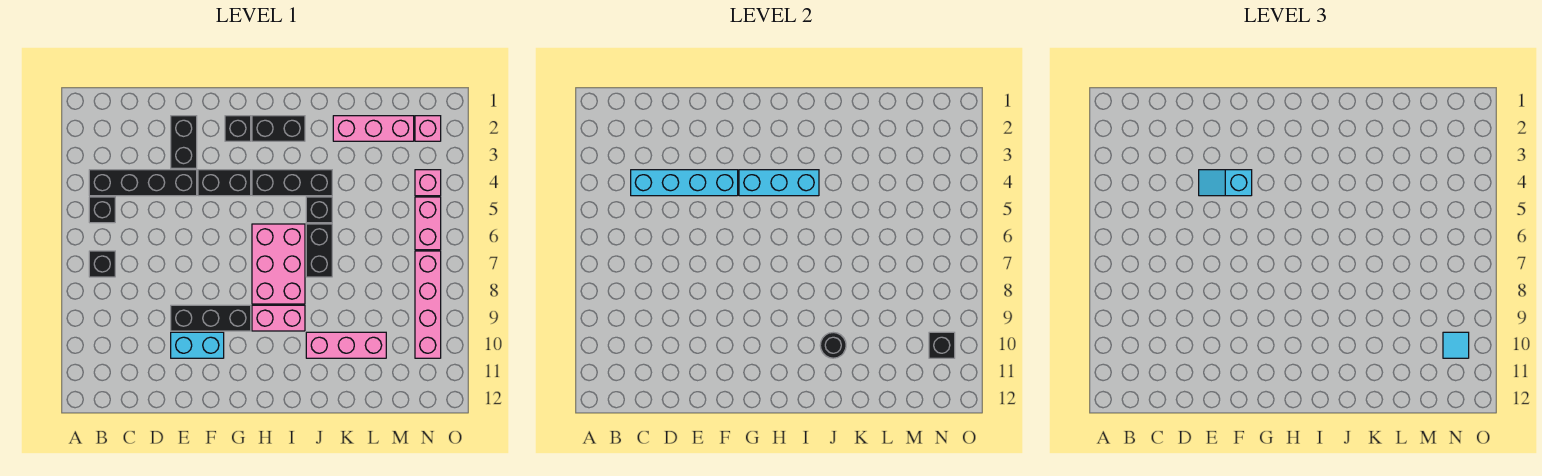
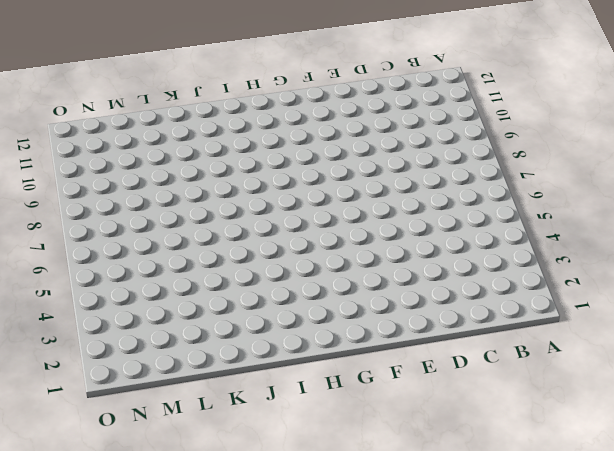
none -> black 1x4 brick [89,170,197,196]
none -> black 1x1 brick [89,197,115,223]
none -> black 1x1 brick [89,251,115,277]

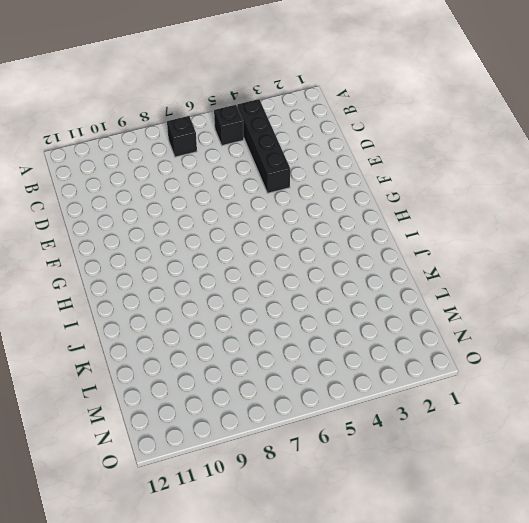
none -> black 1x2 brick [171,116,197,168]
none -> black 1x3 brick [171,305,251,331]
none -> cyan 1x2 brick [171,332,224,358]

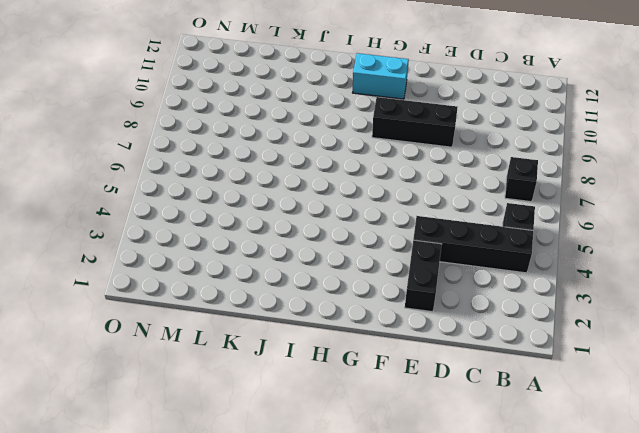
cyan 1x2 brick [353,53,409,99] -> cyan 1x2 brick moved to [171,332,224,358]
none -> black 1x2 brick [198,170,251,196]
none -> black 1x1 brick [225,116,251,141]
none -> black 1x2 brick [252,116,305,141]

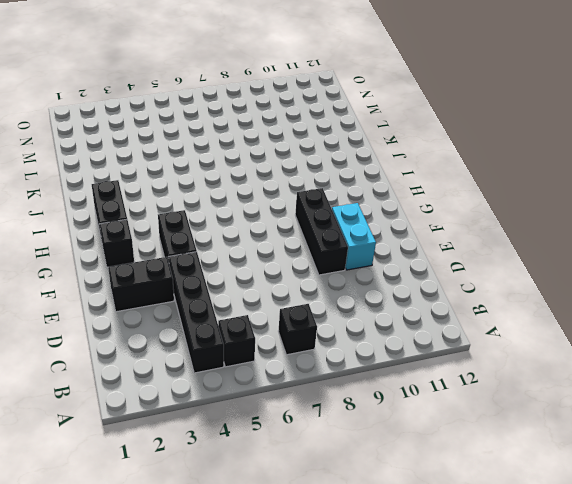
none -> black 1x3 brick [252,170,332,196]
none -> pink 2x3 brick [252,224,305,304]
none -> pink 1x2 brick [252,305,305,331]

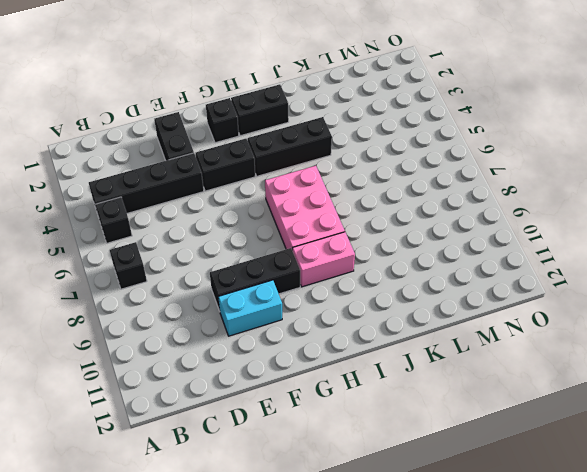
none -> black 1x1 brick [306,197,332,223]
none -> black 1x2 brick [306,224,332,277]
none -> pink 1x3 brick [306,332,386,358]

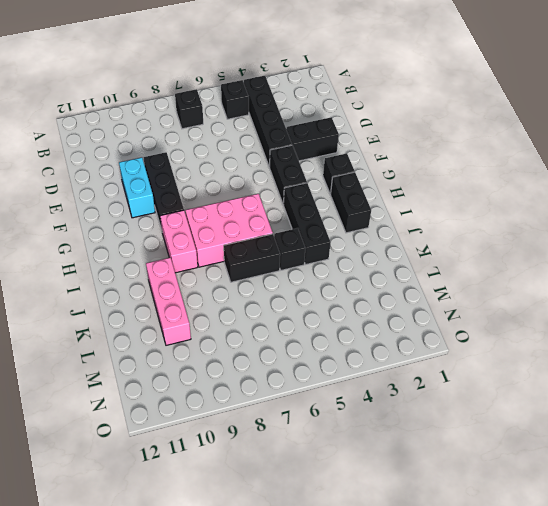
none -> pink 1x3 brick [333,116,414,141]
none -> pink 1x1 brick [415,116,441,141]
none -> pink 1x1 brick [415,170,441,196]

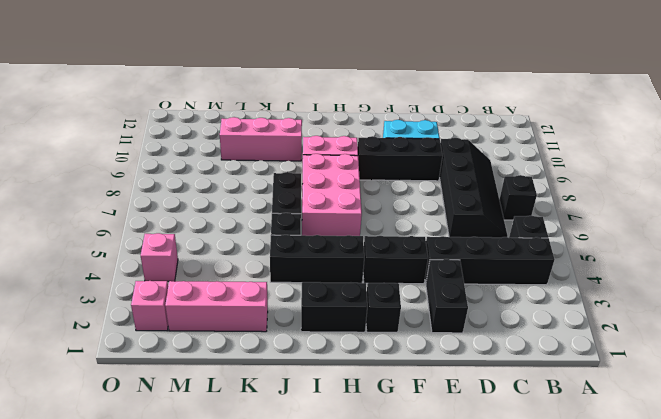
black 2x4 slope [439,138,507,238] -> none
none -> pink 1x2 brick [415,197,441,250]
none -> pink 1x4 brick [415,251,441,358]
none -> cyan 1x4 brick [631,170,738,196]

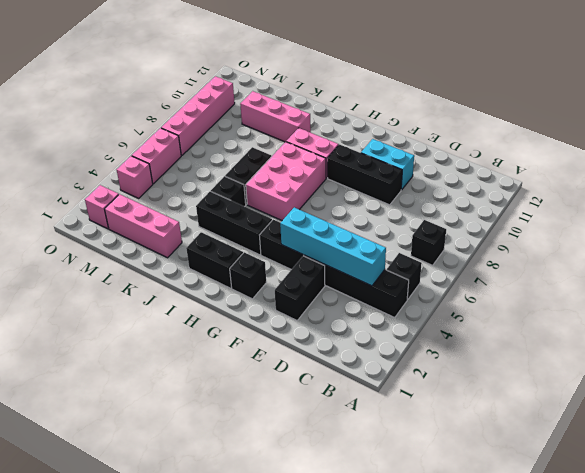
none -> cyan 1x3 brick [739,170,819,196]
none -> black 1x1 round brick [820,332,846,358]
none -> black 1x1 brick [929,332,955,358]

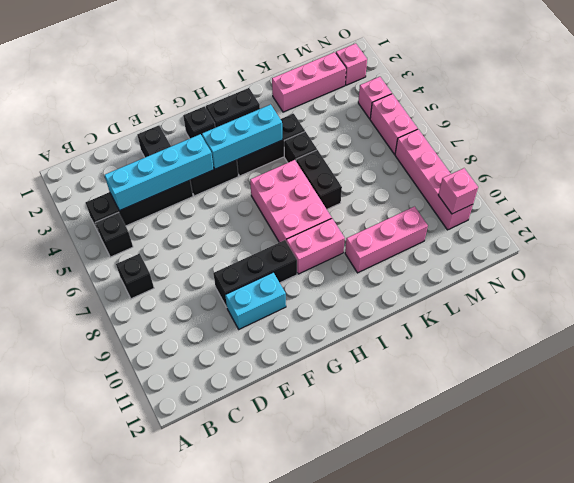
pink 1x1 brick [438,168,478,214] -> black 1x1 brick [929,332,955,358]
none -> black 1x1 round brick [820,332,846,358]
none -> cyan 1x2 slope [1199,170,1252,196]
none -> cyan 1x1 tile [1443,332,1469,358]

